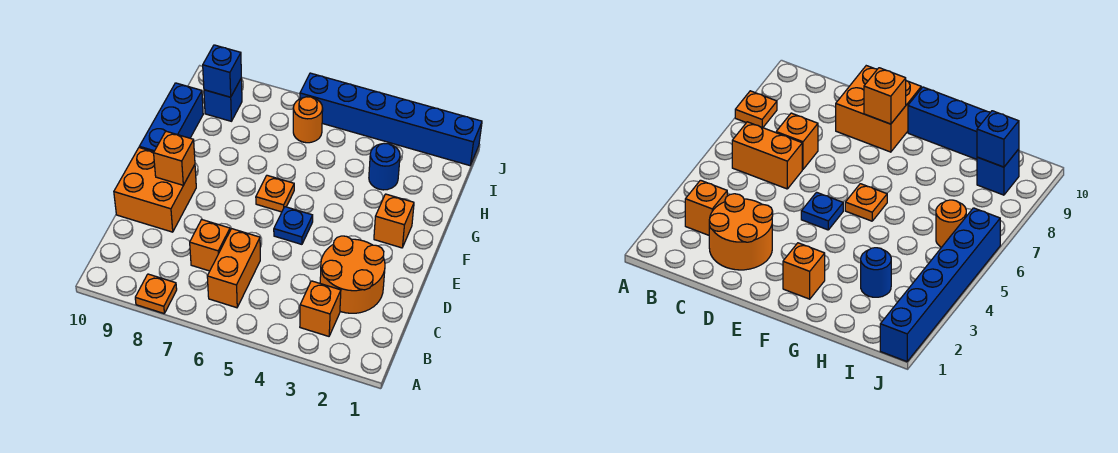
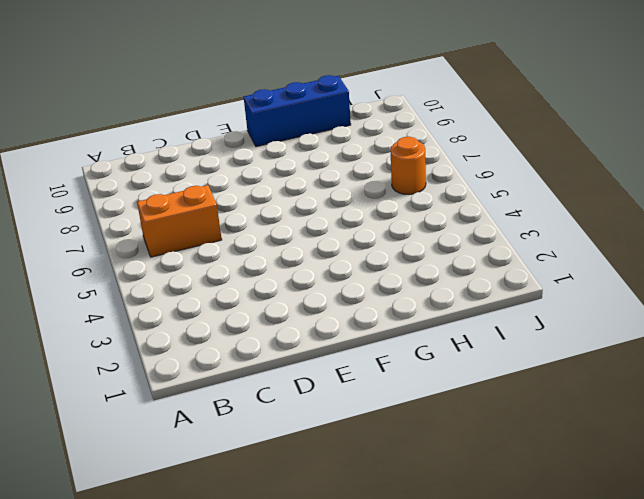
none -> orange 1x1 plate [135,274,177,313]
none -> orange 1x1 brick [300,281,341,336]
none -> orange 2x2 round brick [320,236,385,313]

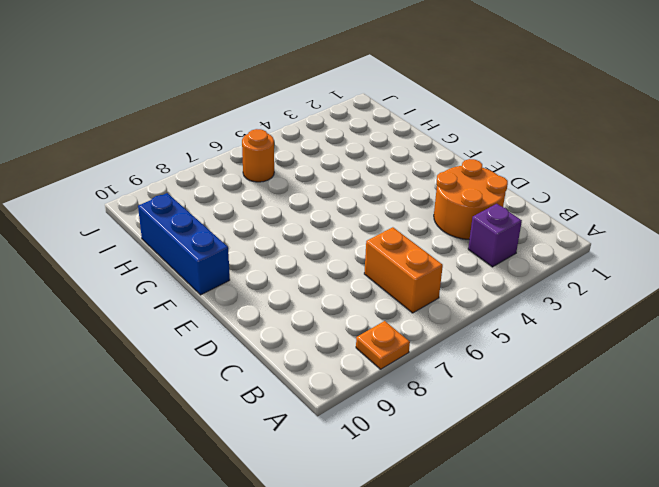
purple 1x1 brick [468,204,522,267] -> orange 1x1 brick [300,281,341,336]
none -> orange 1x1 brick [190,220,230,271]
none -> orange 2x2 brick [114,148,196,232]
none -> blue 1x1 plate [274,207,313,244]

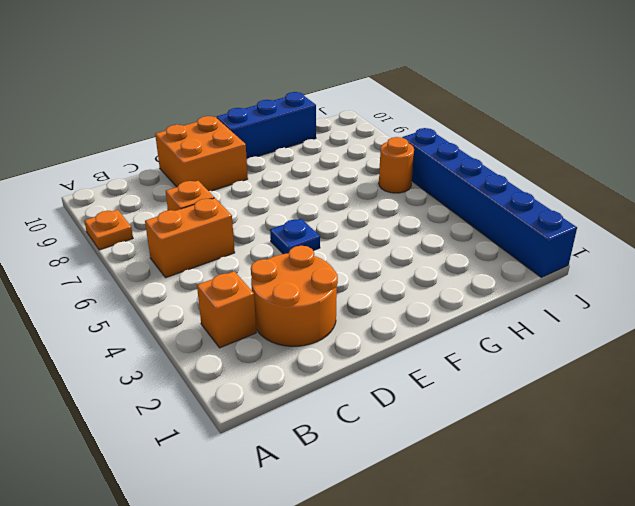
none -> orange 1x1 brick [374,194,414,248]
none -> orange 1x1 plate [256,175,294,212]
none -> blue 1x1 round brick [369,144,400,190]

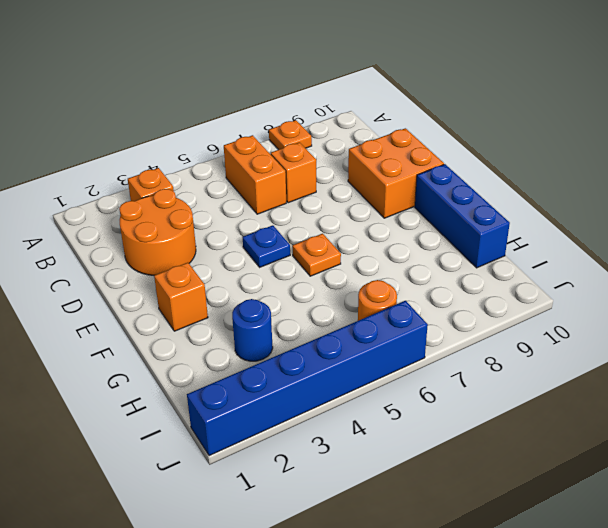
none -> blue 1x1 brick [204,78,242,121]
none -> orange 1x1 brick [154,131,195,185]
none -> blue 1x1 brick [203,45,241,97]

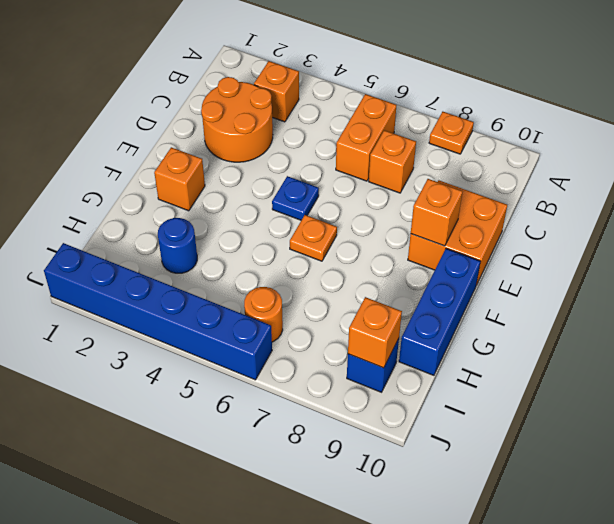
orange 1x1 brick [348,297,402,368] -> blue 1x1 brick [203,45,241,97]

